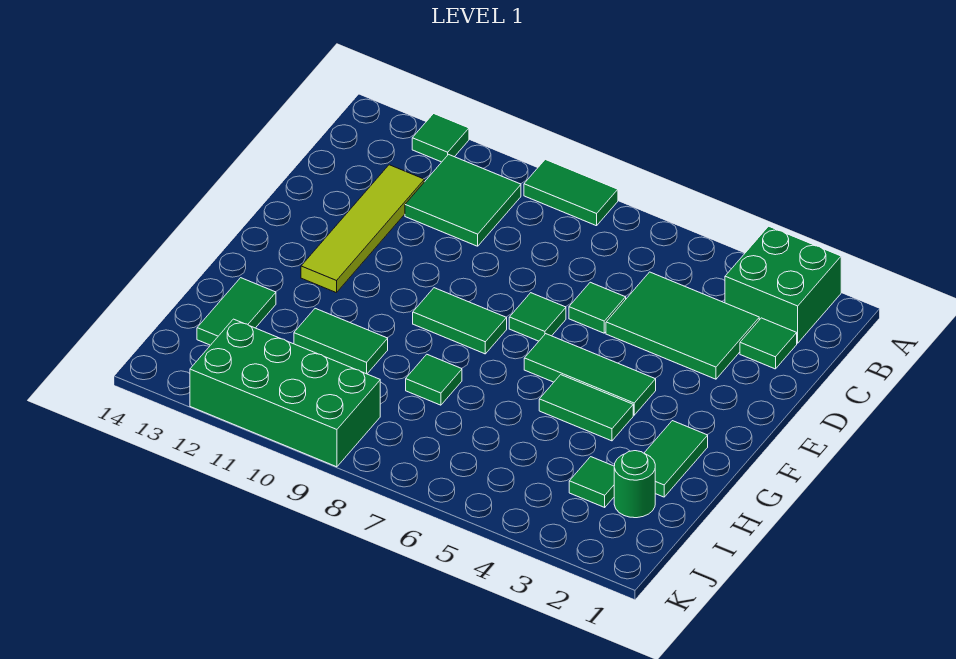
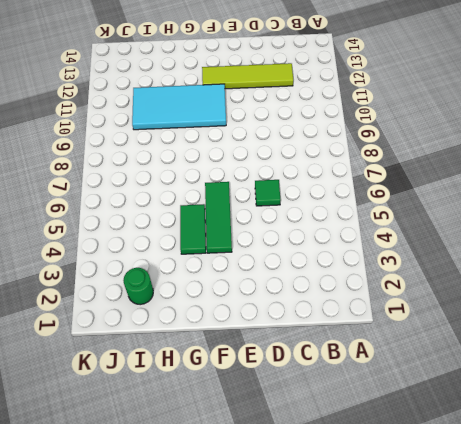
cyan 2x4 tile [132,84,226,130] -> green 1x2 tile [294,308,388,374]
none -> green 2x2 brick [725,226,841,343]
none -> green 1x2 tile [524,159,618,226]
none -> green 1x1 tile [412,114,469,162]

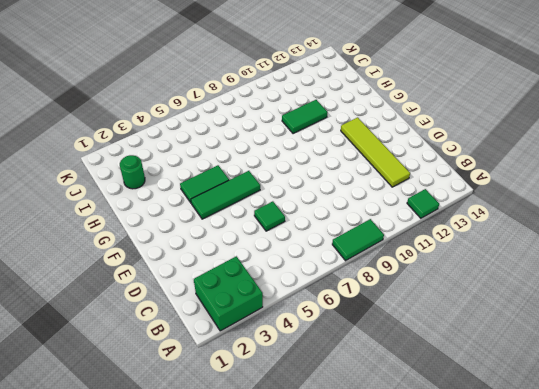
none -> green 2x2 tile [405,154,521,246]
none -> green 1x1 tile [740,318,797,369]
none -> green 2x3 tile [606,272,759,379]

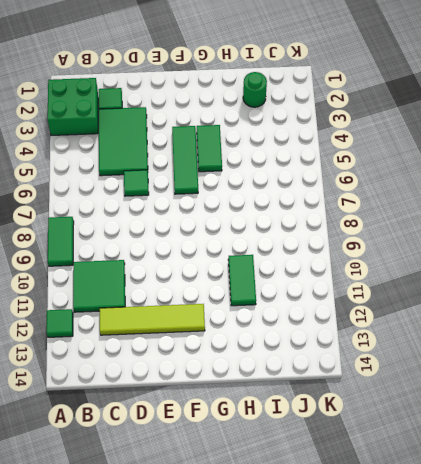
none -> green 1x1 tile [509,293,566,341]
none -> green 1x2 tile [413,288,507,354]
none -> green 1x2 tile [644,421,708,497]

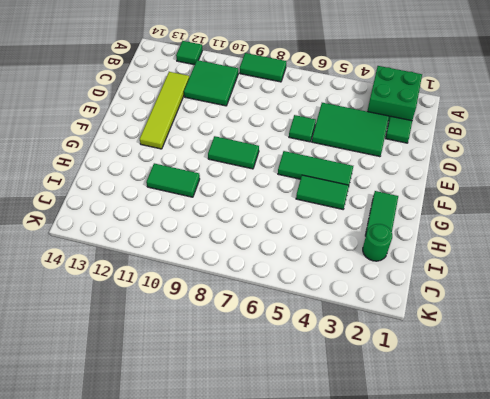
none -> green 1x1 tile [509,293,566,341]
none -> green 1x1 tile [406,354,462,405]
none -> green 1x2 tile [197,278,276,345]

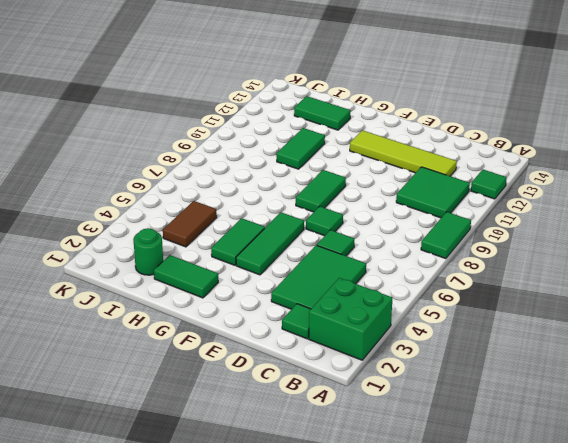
brown 1x2 tile [163,201,217,247] -> none
none -> green 1x1 tile [406,354,462,405]
none -> green 1x1 tile [569,457,614,507]
none -> green 2x4 brick [190,319,380,467]

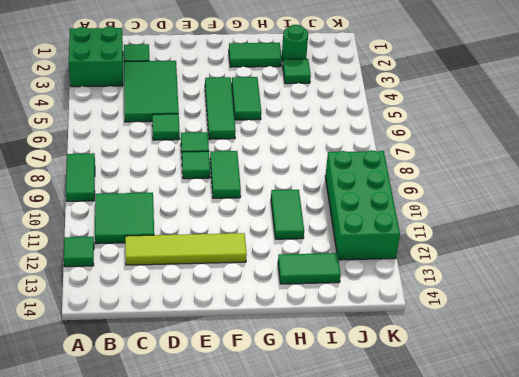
green 1x1 tile [182,151,210,179] -> green 1x1 tile moved to [406,354,462,405]

